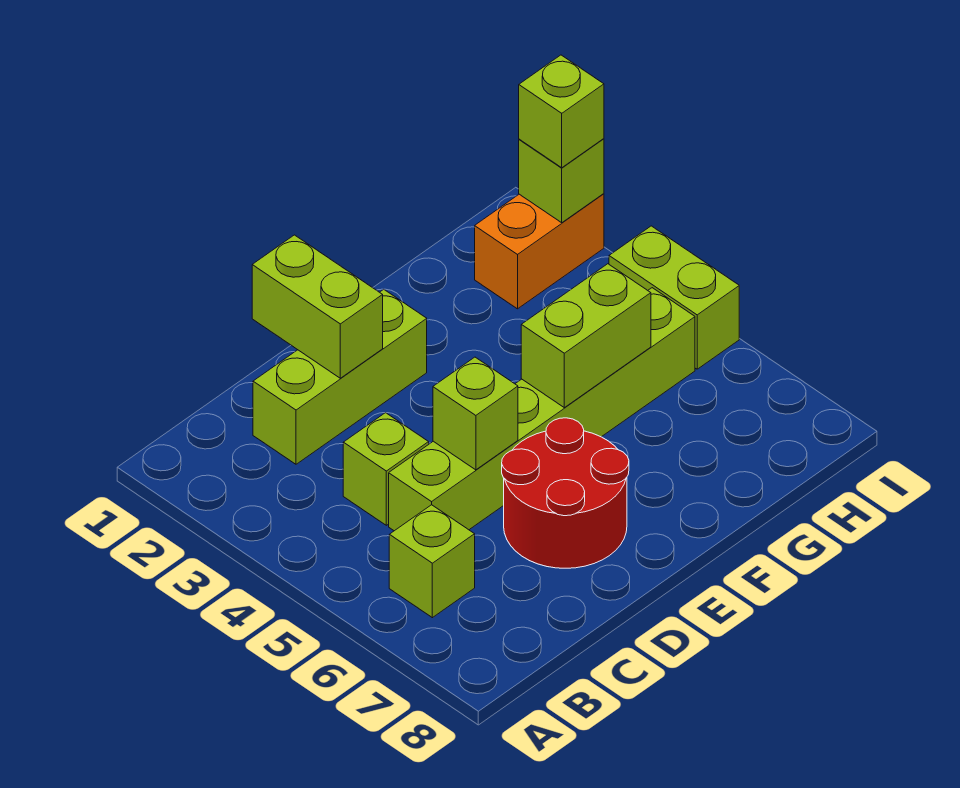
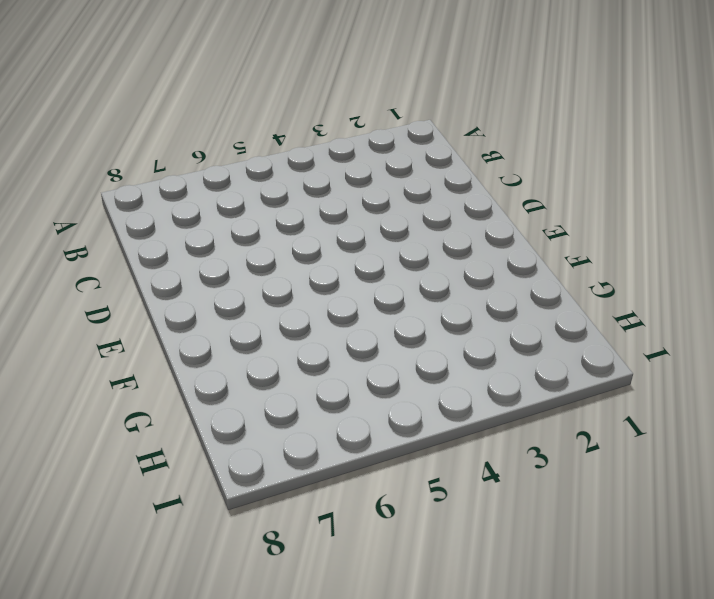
none -> lime 1x1 brick [389,505,475,618]
none -> lime 1x3 brick [253,289,427,464]
none -> lime 1x1 brick [343,413,429,525]

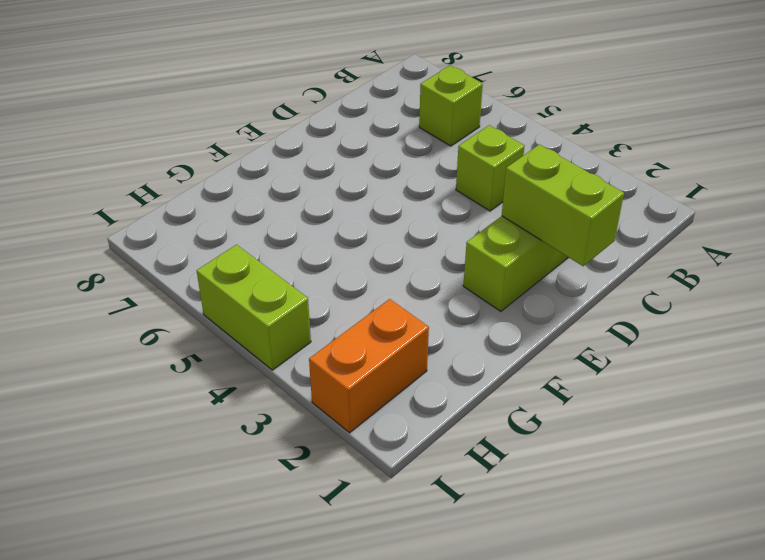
none -> lime 1x6 brick [389,288,695,531]
none -> red 2x2 round brick [502,418,629,568]
none -> lime 1x1 brick [433,357,518,470]

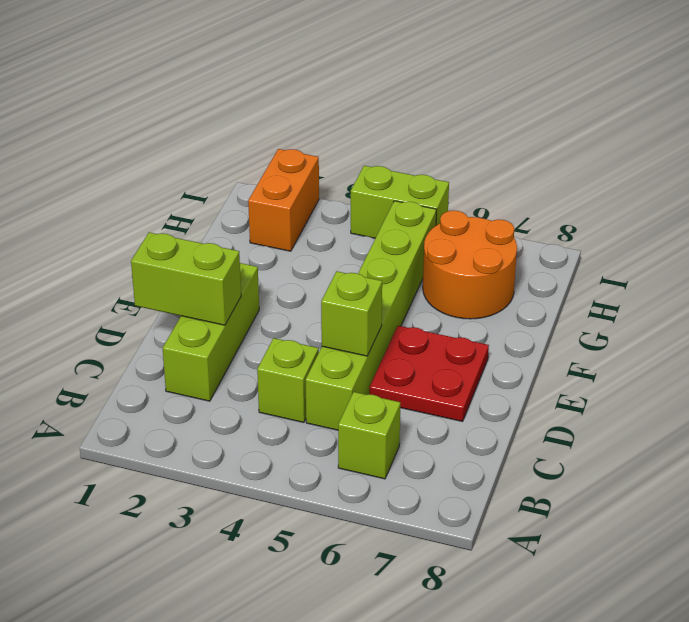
red 2x2 plate [369,326,489,422] -> red 2x2 round brick [502,418,629,568]
orange 2x2 round brick [423,210,517,319] -> none
none -> lime 1x2 brick [521,264,651,408]
none -> lime 1x1 brick [519,139,604,223]
none -> lime 1x1 brick [519,55,604,168]

